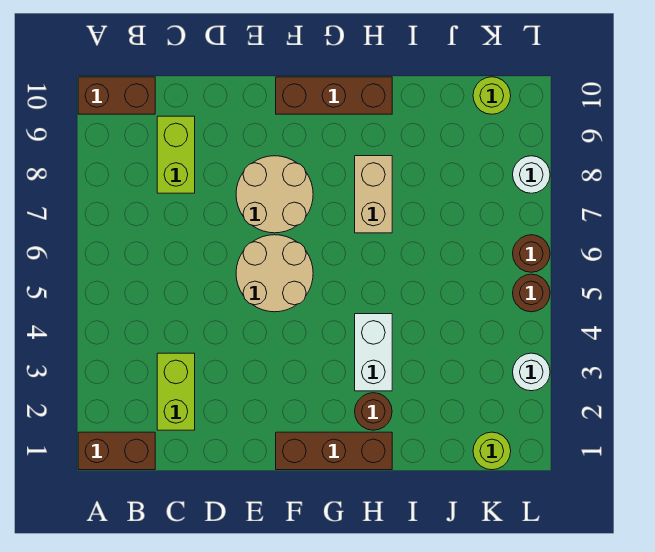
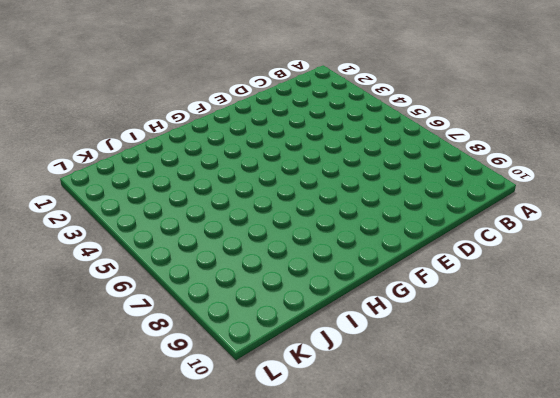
none -> brown 1x2 brick [78,432,155,470]
none -> brown 1x2 brick [78,77,155,114]
none -> lime 1x2 brick [157,353,195,430]

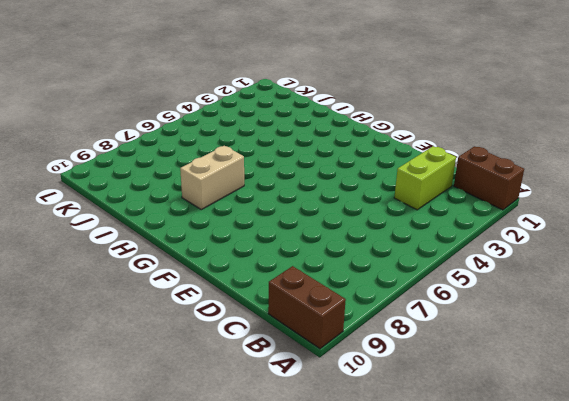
none -> lime 1x2 brick [157,116,195,193]
none -> tan 2x2 round brick [236,235,313,312]
none -> tan 2x2 round brick [236,156,313,233]

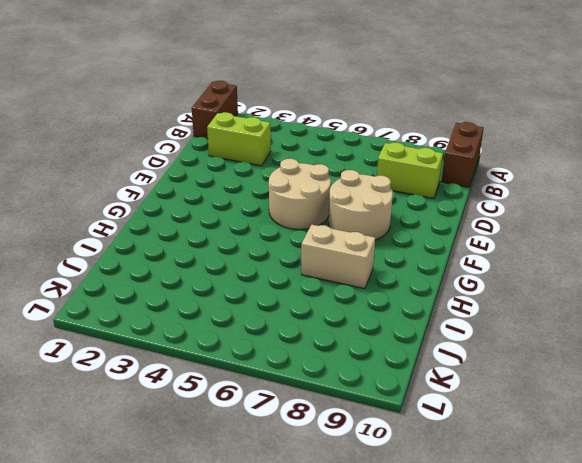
none -> brown 1x3 brick [276,432,392,470]
none -> brown 1x3 brick [276,77,392,114]
none -> brown 1x1 round brick [355,393,392,430]

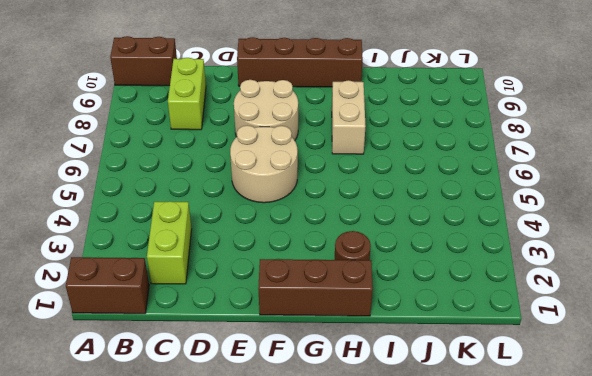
brown 1x4 brick [237,37,363,87] -> brown 1x3 brick [276,77,392,114]
none -> white 1x2 brick [355,314,392,391]
none -> lime 1x1 round brick [473,432,511,470]
none -> lime 1x1 round brick [473,77,511,114]

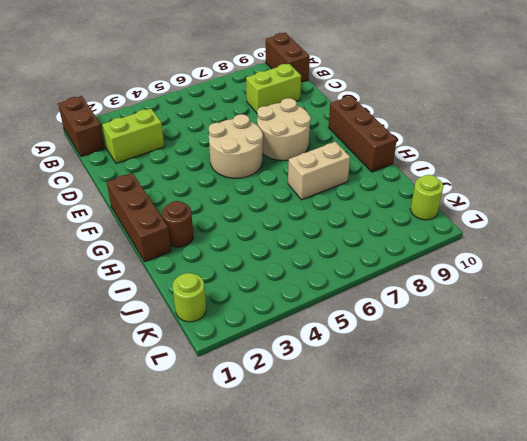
none -> white 1x2 brick [355,314,392,391]
none -> white 1x1 round brick [513,353,550,391]
none -> brown 1x1 round brick [513,274,550,312]

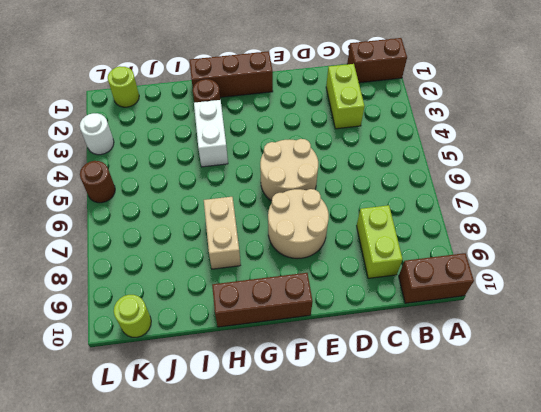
none -> brown 1x1 round brick [513,235,550,272]
none -> white 1x1 round brick [513,156,550,193]

